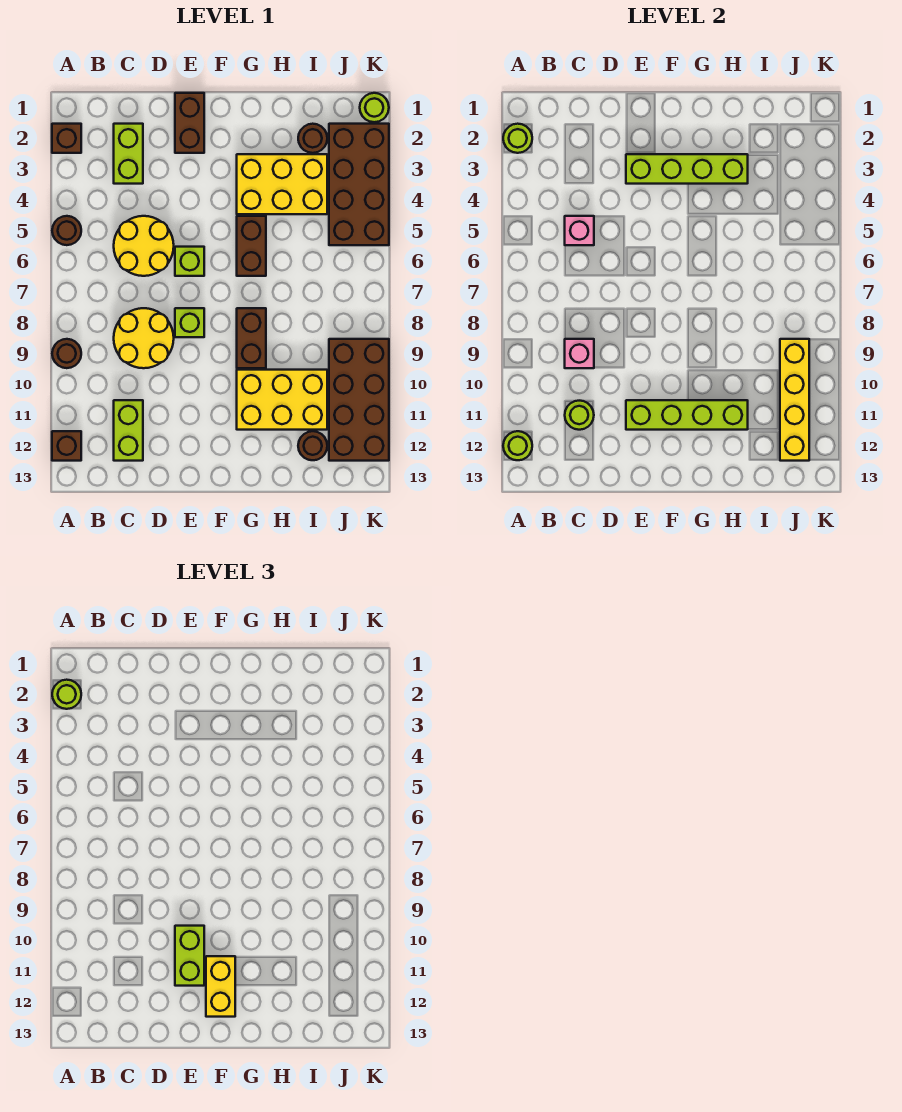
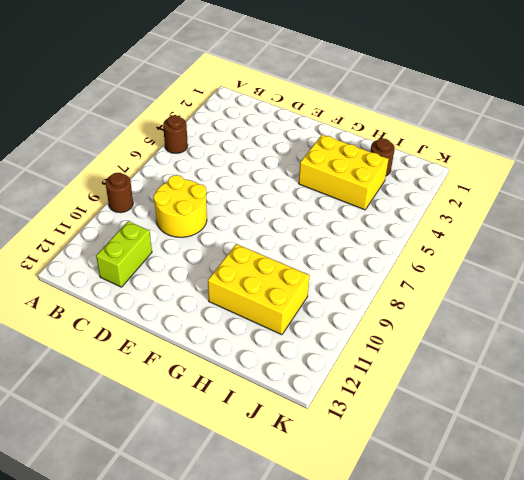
none -> brown 1x1 brick [52,124,81,153]
none -> brown 1x1 brick [52,431,81,461]
none -> lime 1x2 brick [114,124,143,184]
none -> yellow 2x2 round brick [114,216,174,276]

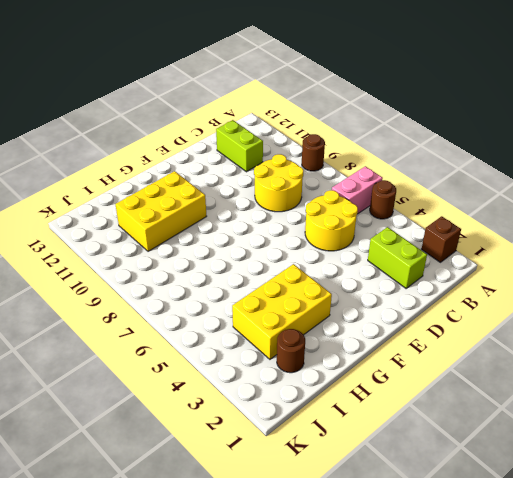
pink 1x2 brick [332,166,383,214] -> none
none -> brown 1x1 brick [52,431,81,461]
none -> brown 1x2 brick [175,93,204,153]
none -> lime 1x1 brick [175,247,204,276]
none -> lime 1x1 brick [175,308,204,337]

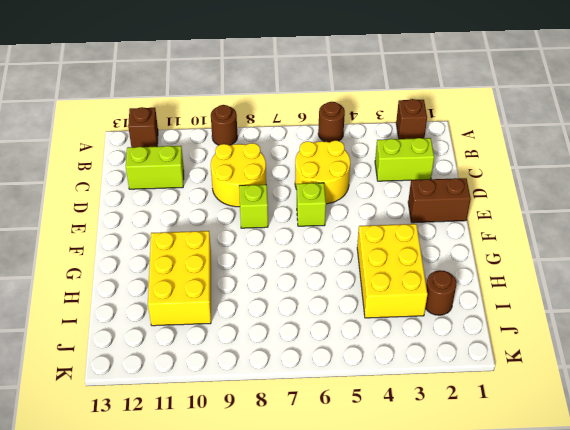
none -> brown 1x2 brick [237,216,266,276]
none -> brown 1x2 brick [237,308,266,368]
none -> brown 1x1 round brick [298,431,327,460]
none -> brown 2x4 brick [329,124,389,245]

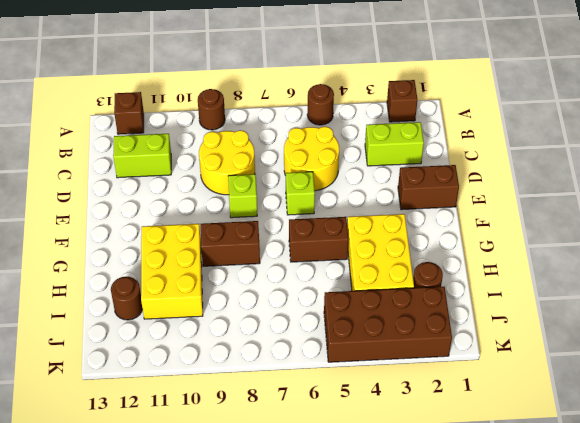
none -> brown 2x4 brick [329,339,389,461]
none -> lime 1x1 round brick [360,93,389,122]
none -> lime 1x1 round brick [503,124,532,153]
none -> lime 1x1 round brick [503,431,532,460]

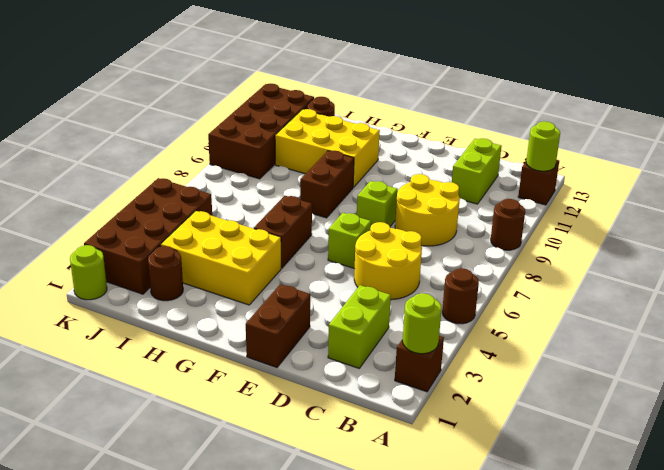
none -> pink 1x1 brick [565,216,594,245]
none -> pink 1x1 brick [565,339,594,368]
none -> lime 1x1 round brick [565,401,594,430]
none -> lime 1x4 brick [626,154,748,184]

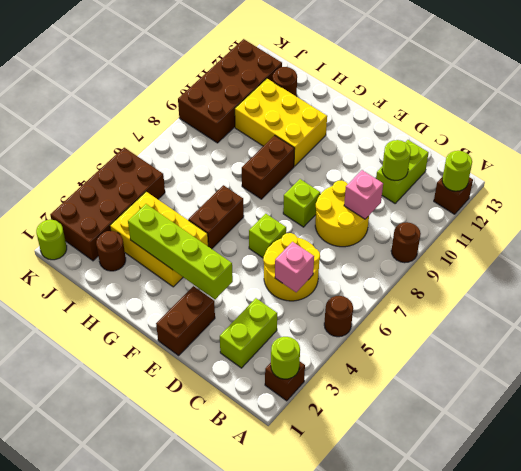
none -> lime 1x4 brick [626,400,748,430]
none -> yellow 1x4 brick [780,339,809,461]
none -> lime 1x1 round brick [52,680,81,709]
none -> lime 1x2 brick [175,926,204,986]

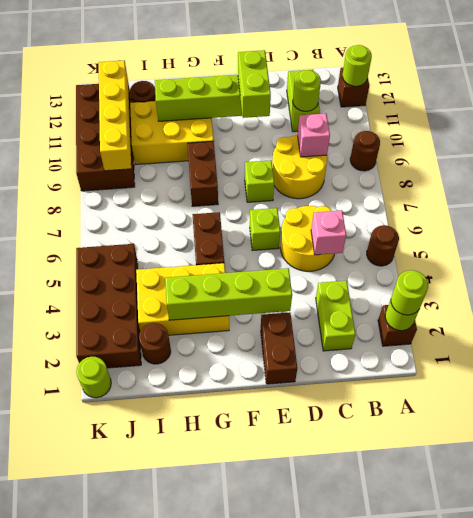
none -> yellow 1x2 brick [206,956,235,1017]

